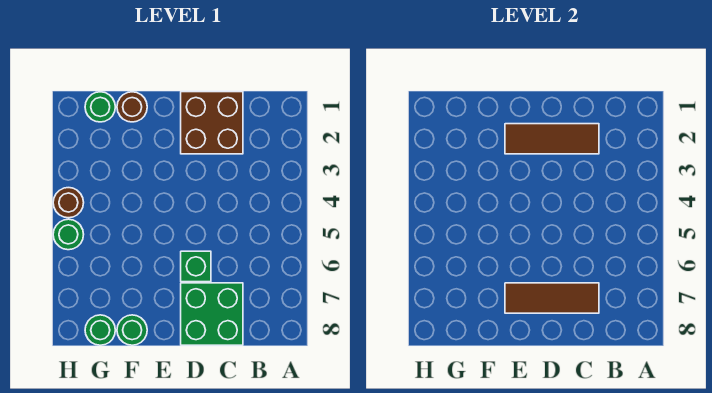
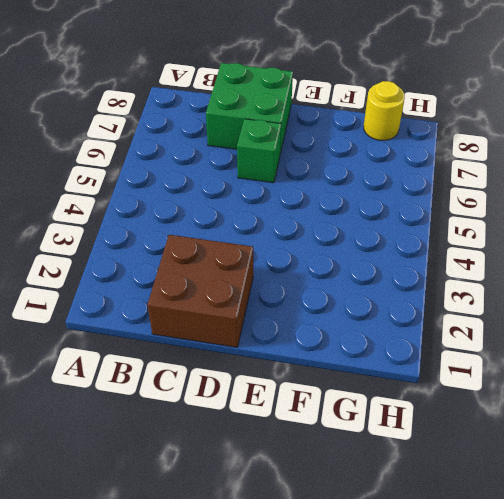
yellow 1x1 round brick [364,81,405,140] -> green 1x1 round brick [85,315,115,345]
none -> brown 1x1 round brick [117,92,147,122]
none -> green 1x1 round brick [117,315,147,345]

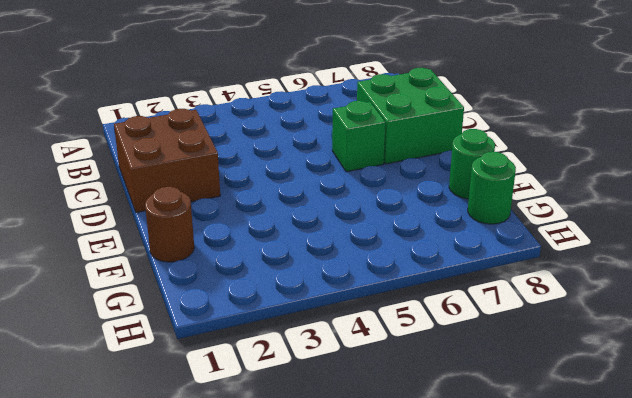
none -> green 1x1 round brick [85,92,115,122]
none -> brown 1x1 round brick [53,188,84,218]

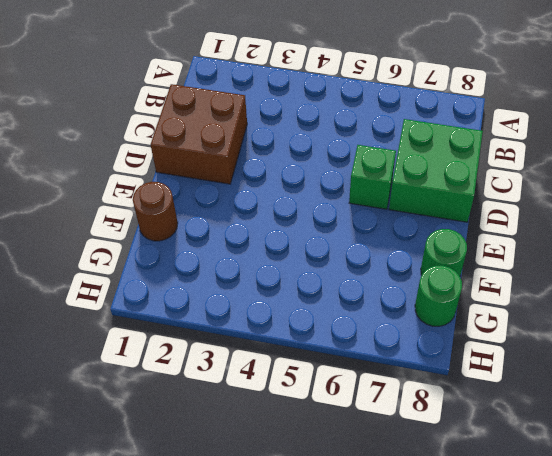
none -> green 1x1 round brick [85,92,115,122]
none -> brown 1x1 round brick [53,188,84,218]

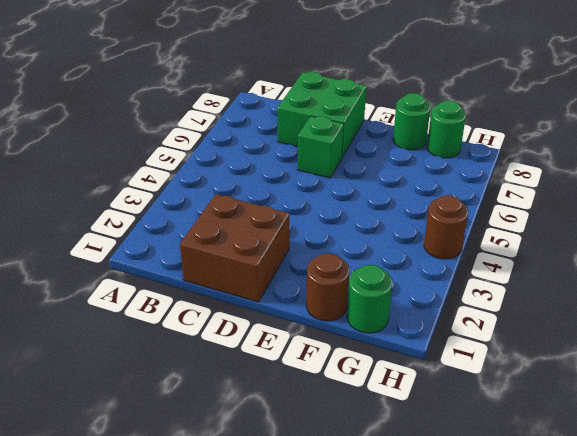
none -> green 1x1 round brick [53,219,84,250]
none -> brown 1x3 tile [505,124,599,154]

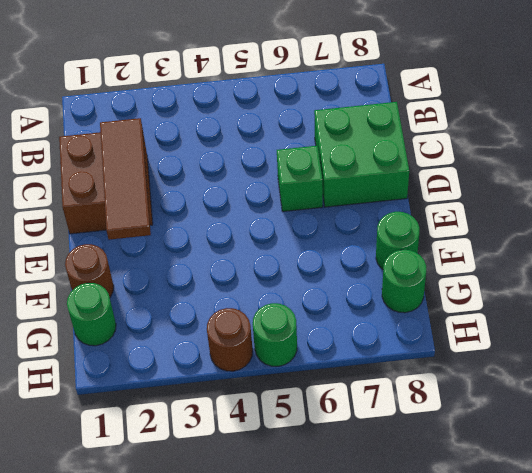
none -> brown 1x3 tile [505,283,599,313]

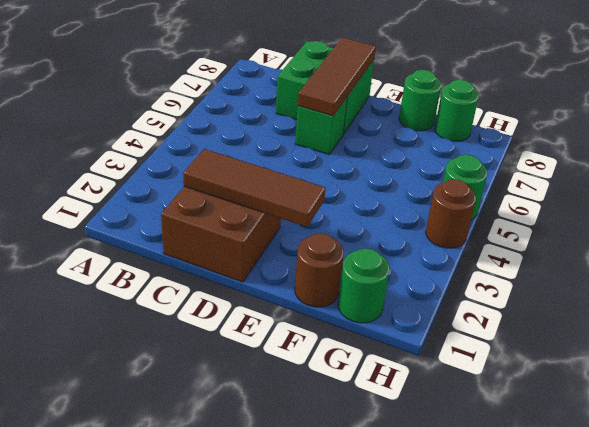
brown 1x3 tile [298,37,376,116] -> brown 1x3 tile turned to [505,283,599,313]

